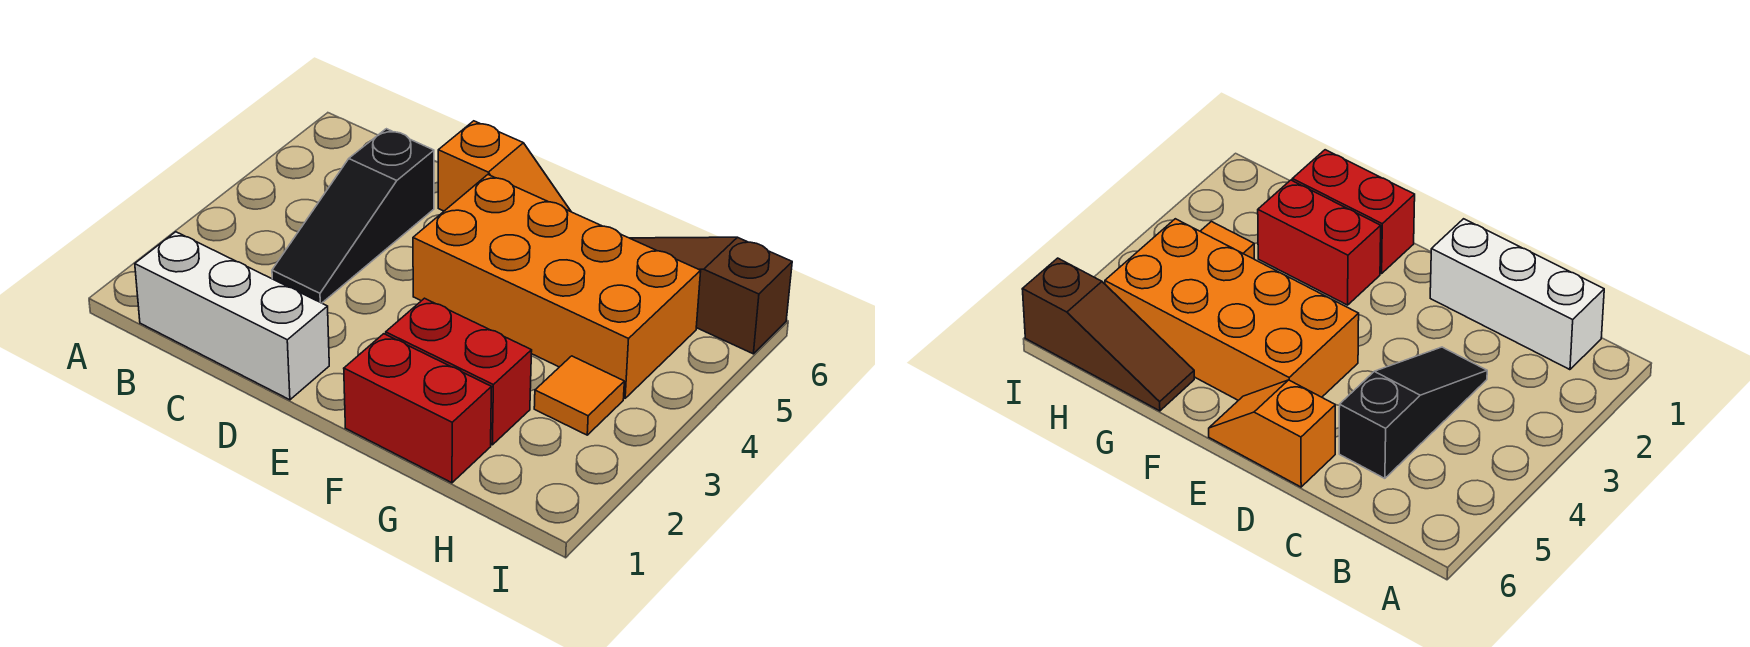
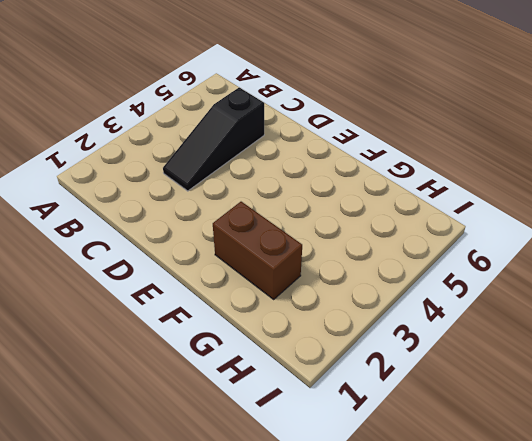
brown 1x2 brick [213,202,302,299] -> red 1x2 brick [386,298,532,445]
none -> white 1x3 brick [135,232,329,400]
none -> orange 1x2 slope [438,121,571,212]

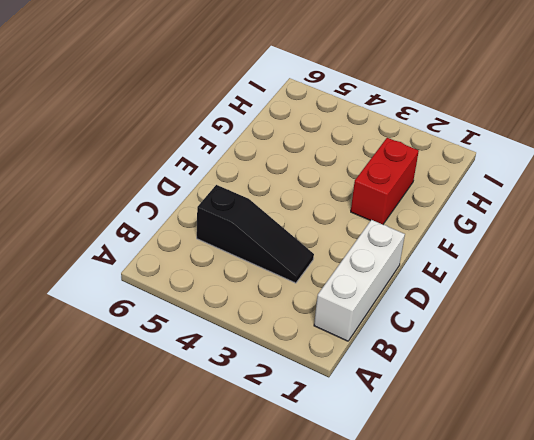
none -> orange 1x2 slope [438,121,571,212]
none -> orange 2x4 brick [413,175,701,398]

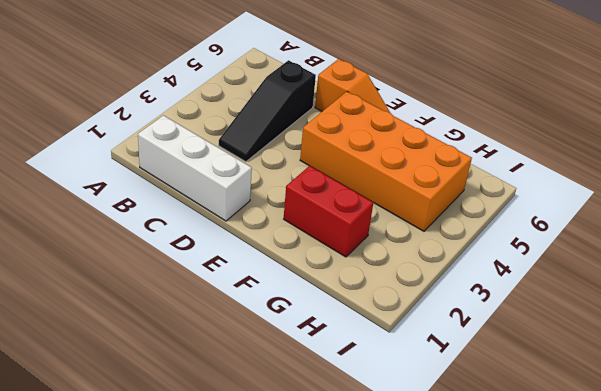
none -> red 1x2 brick [344,334,491,483]
none -> brown 1x3 slope [630,237,792,354]

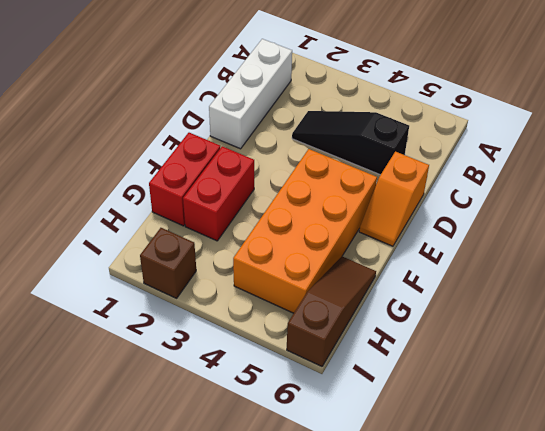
brown 1x1 brick [140,228,196,298] -> none
none -> orange 1x1 tile [534,356,624,435]

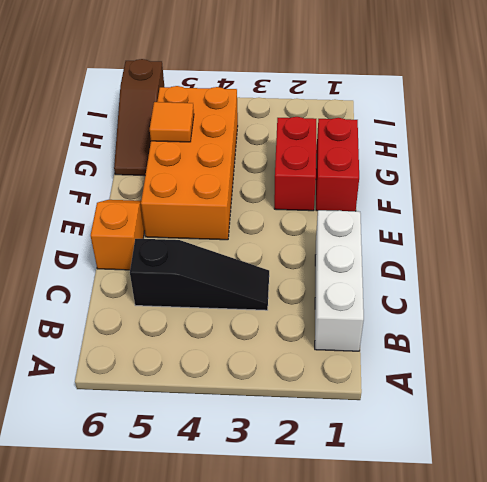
orange 1x1 tile [150,102,194,142] -> orange 1x1 tile moved to [534,356,624,435]

